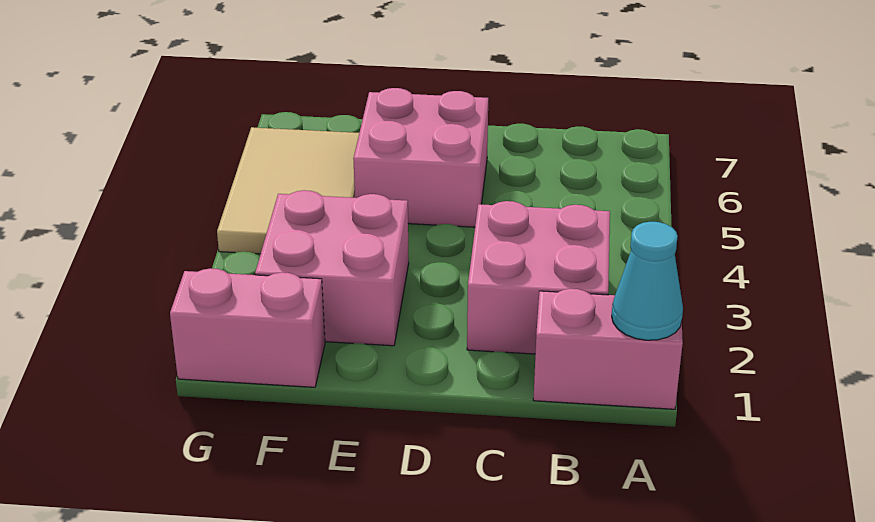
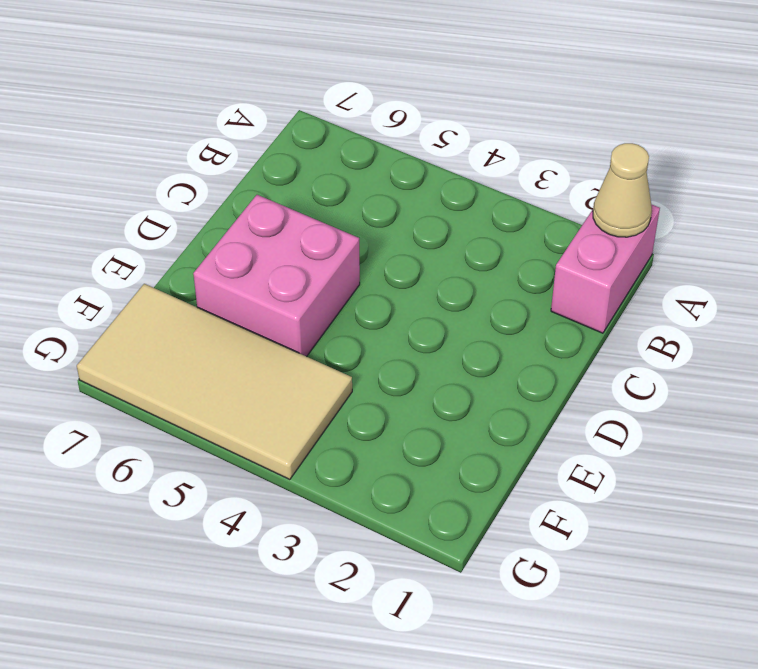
tan 1x1 cone [593,143,652,237] -> cyan 1x1 cone [612,222,683,340]
tan 2x4 tile [77,284,352,480] -> tan 2x3 tile [217,127,359,254]
none -> pink 2x2 brick [467,201,610,354]
none -> pink 2x2 brick [255,190,409,346]

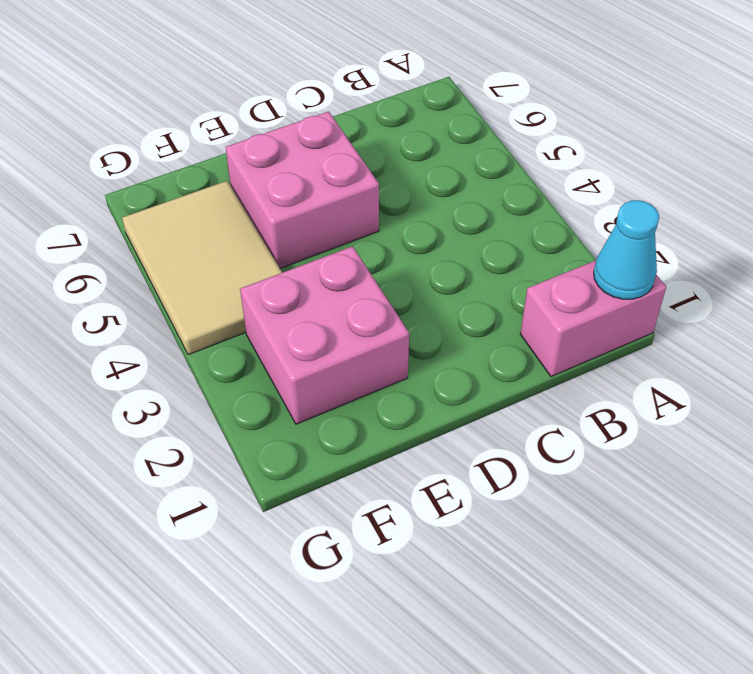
none -> pink 2x2 brick [467,201,610,354]
none -> pink 1x2 brick [170,268,325,387]

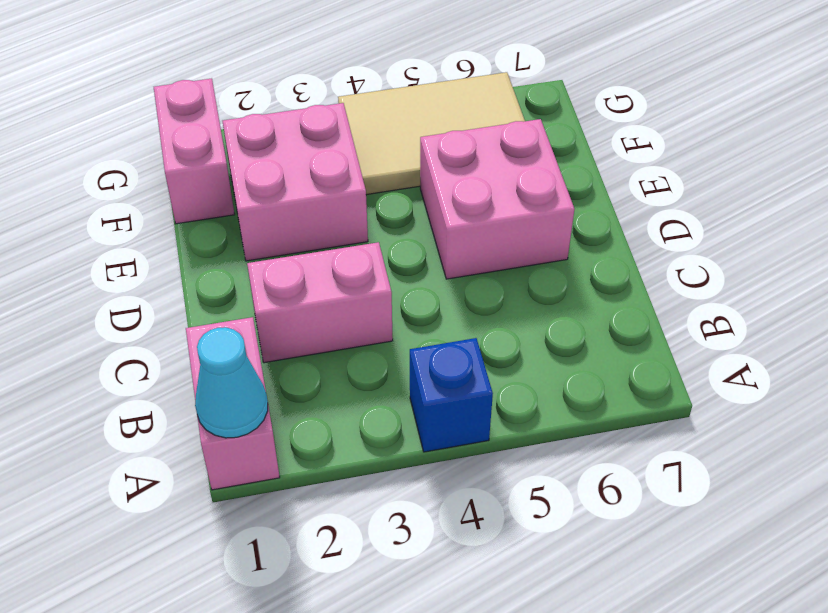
blue 1x1 brick [410,338,493,452] -> none
pink 1x2 brick [247,242,393,363] -> pink 2x2 brick [467,201,610,354]

